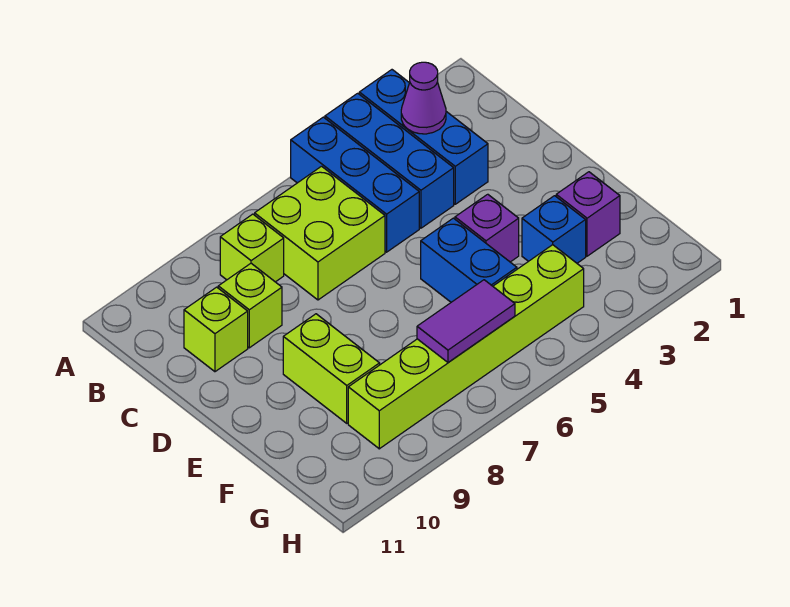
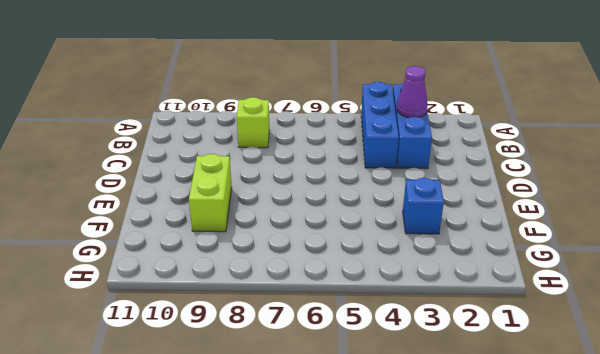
none -> blue 1x3 brick [291,117,419,252]
none -> lime 2x2 brick [255,166,385,300]
none -> lime 1x1 brick [218,263,282,348]

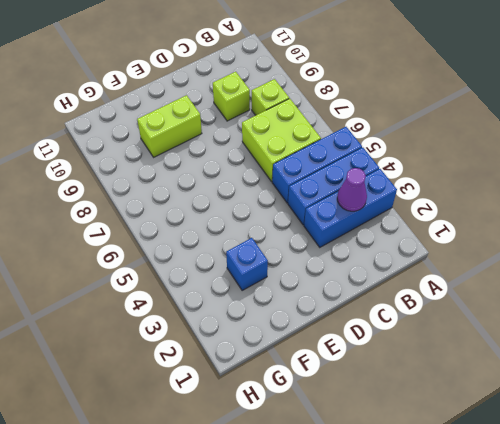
none -> lime 1x1 brick [184,287,248,372]
none -> purple 1x1 brick [455,194,519,262]
none -> blue 1x2 brick [421,218,517,302]

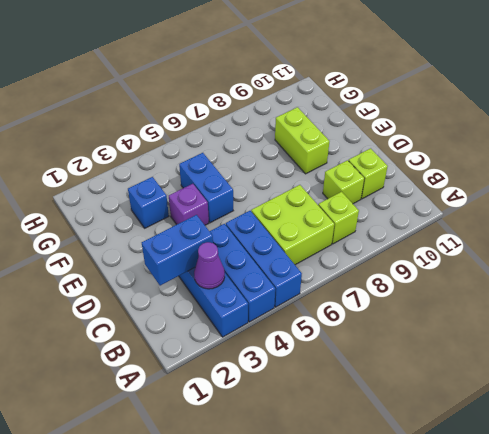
blue 1x2 brick [142,215,213,286] -> none
none -> purple 1x1 brick [556,172,620,256]
none -> lime 1x6 brick [348,245,584,449]
none -> purple 1x2 tile [417,280,515,362]

